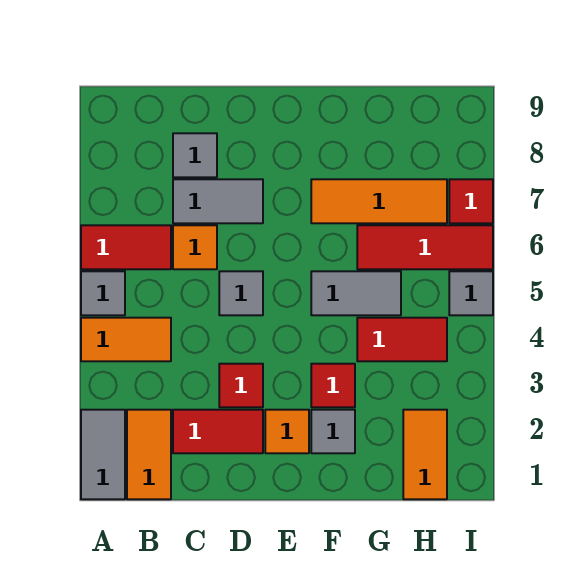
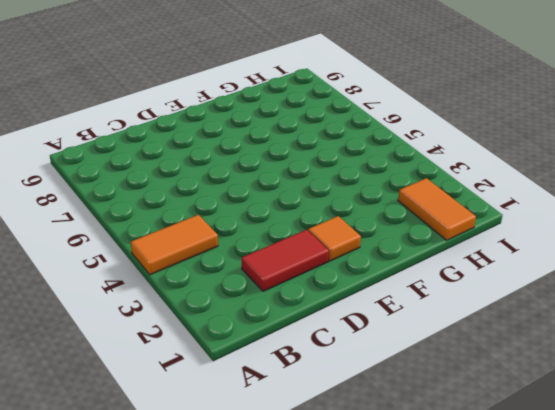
none -> grey 1x2 tile [81,410,125,499]
none -> grey 1x1 tile [81,271,125,315]
none -> red 1x2 tile [81,225,171,269]

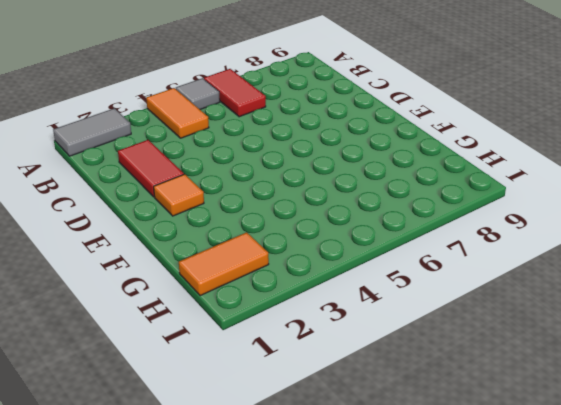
none -> orange 1x2 tile [127,410,171,499]
none -> orange 1x1 tile [173,225,217,269]
none -> grey 1x2 tile [173,179,263,223]

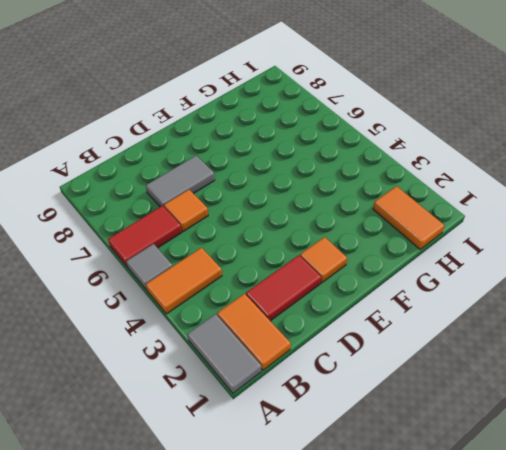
none -> grey 1x1 tile [173,133,217,177]
none -> red 1x1 tile [219,364,263,407]
none -> grey 1x1 tile [219,271,263,315]

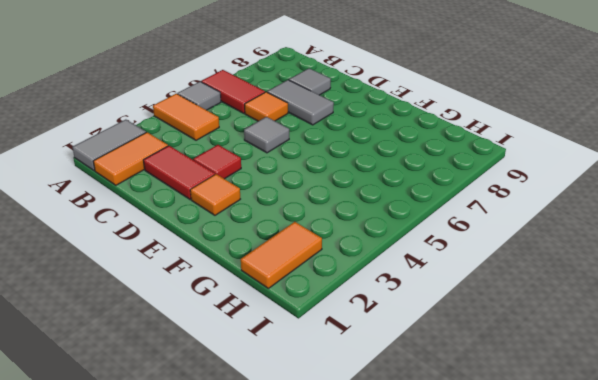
none -> grey 1x1 tile [311,410,355,453]
none -> red 1x1 tile [311,364,355,407]
none -> grey 1x2 tile [311,271,401,315]

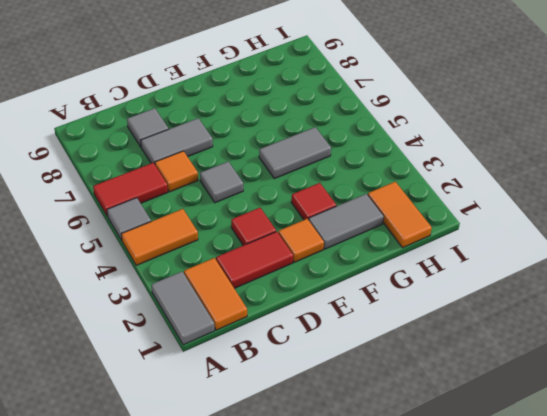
grey 1x2 tile [309,194,384,249] -> grey 1x1 tile [311,410,355,453]
none -> orange 1x3 tile [311,179,447,223]
none -> red 1x2 tile [357,318,447,361]
none -> red 1x3 tile [357,225,493,269]

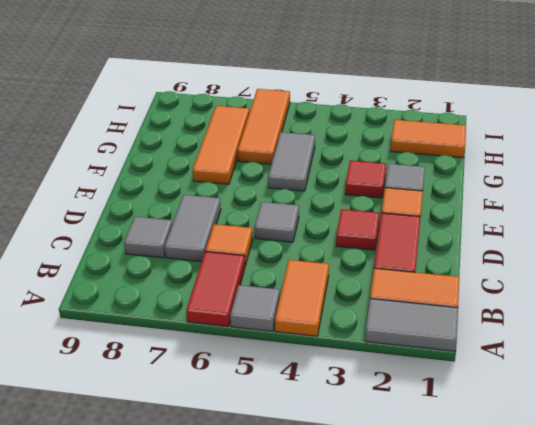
orange 1x3 tile [238,89,290,164] -> red 1x3 tile [357,225,493,269]
none -> red 1x2 tile [357,318,447,361]
none -> grey 1x1 tile [449,271,493,315]
none -> red 1x1 tile [449,179,493,223]

